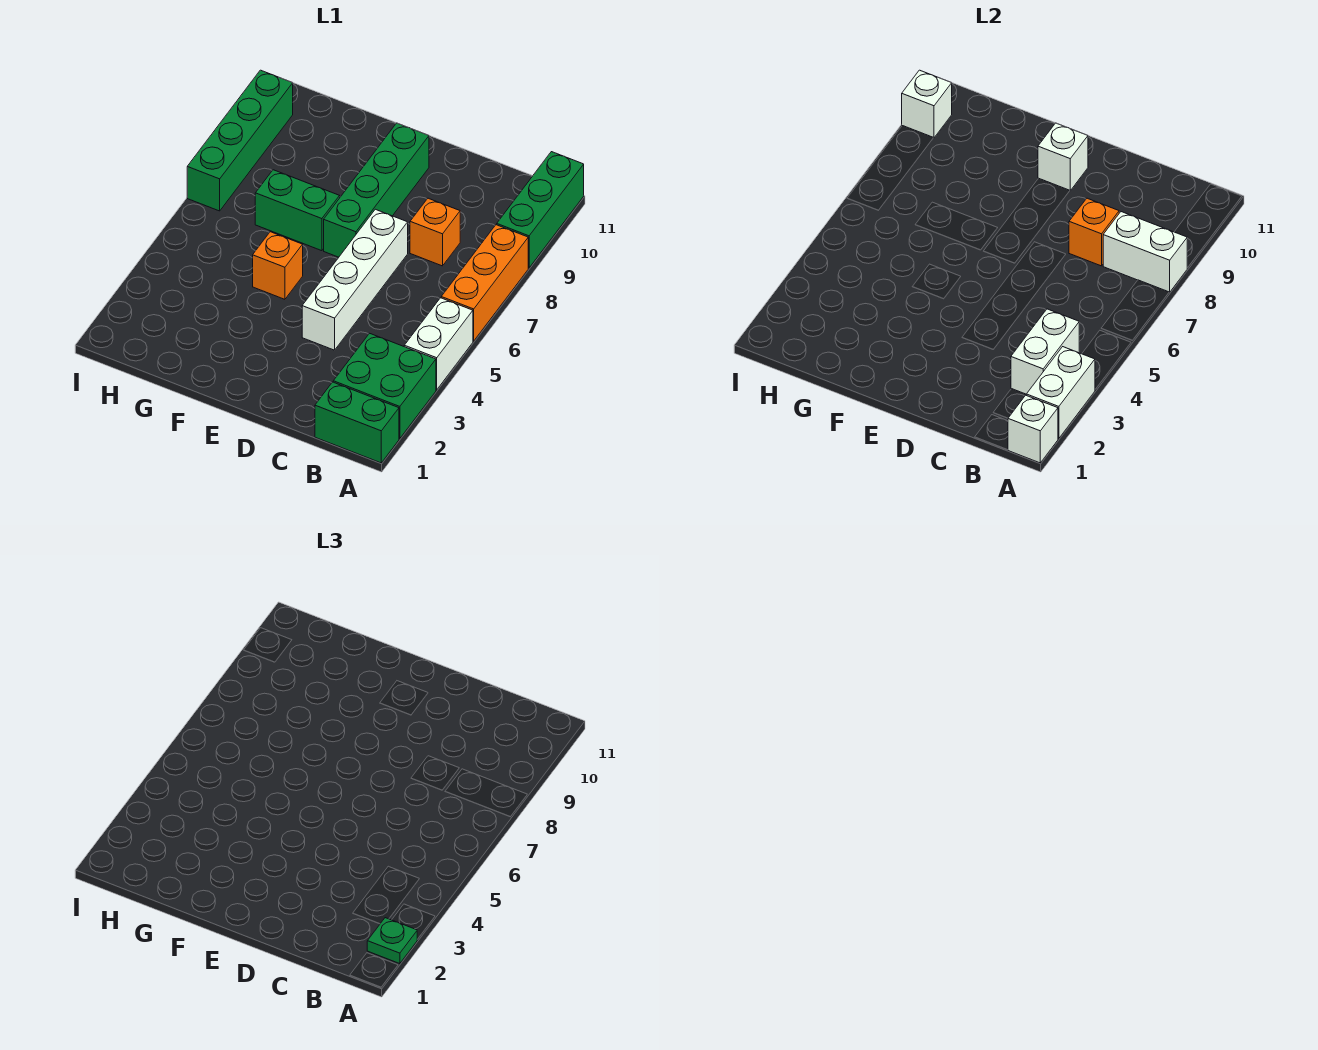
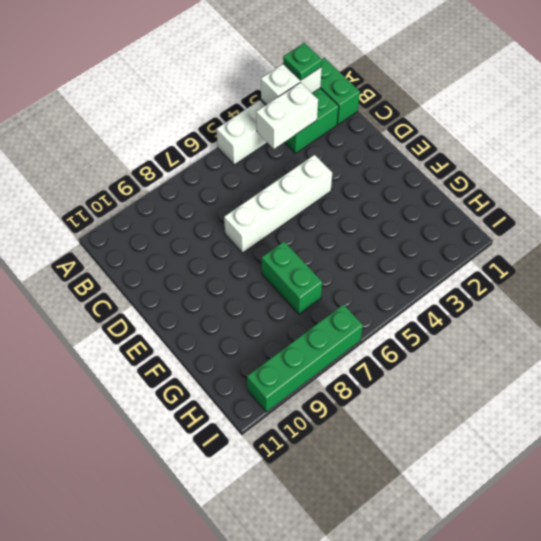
none -> orange 1x3 brick [441,225,528,341]
none -> green 1x3 brick [497,152,584,268]
none -> orange 1x1 brick [410,198,460,266]

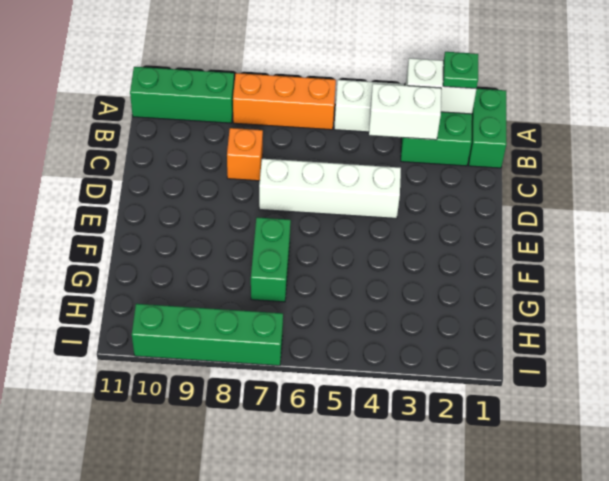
none -> green 1x4 brick [324,123,429,257]
none -> orange 1x1 brick [253,232,303,299]
none -> white 1x1 brick [1008,395,1058,463]

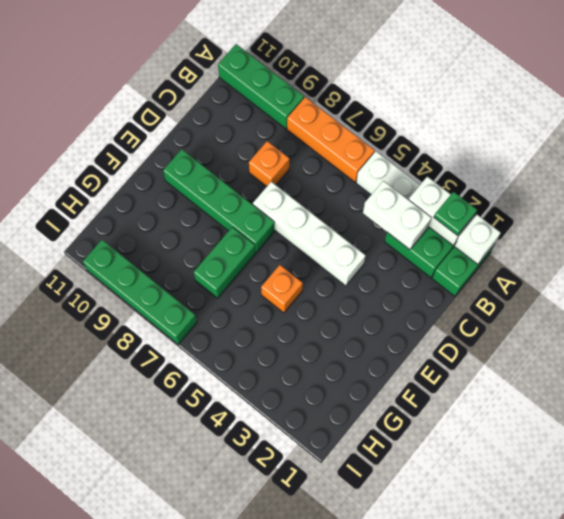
none -> white 1x2 brick [1103,212,1187,292]
none -> orange 1x1 brick [1069,198,1119,266]
none -> white 1x1 brick [1038,123,1088,191]

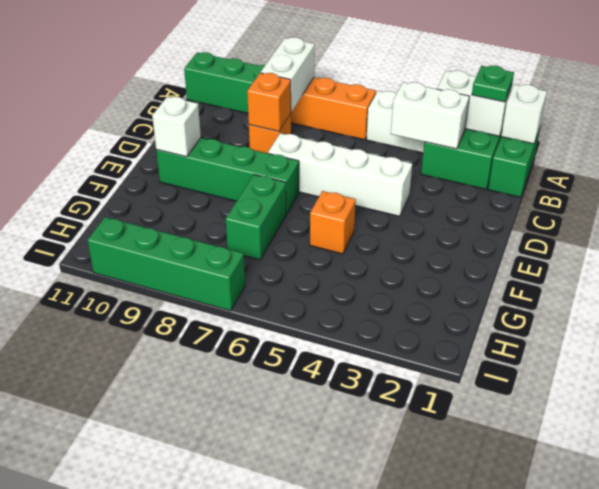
none -> white 1x1 brick [902,70,952,138]

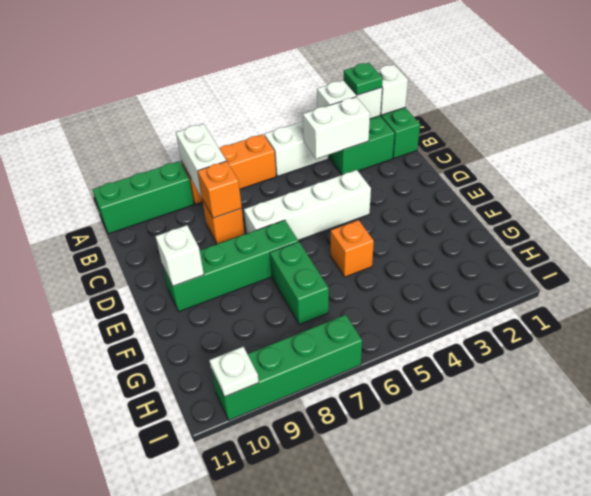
white 1x1 plate [209,347,259,397] -> white 1x1 brick [902,70,952,138]

